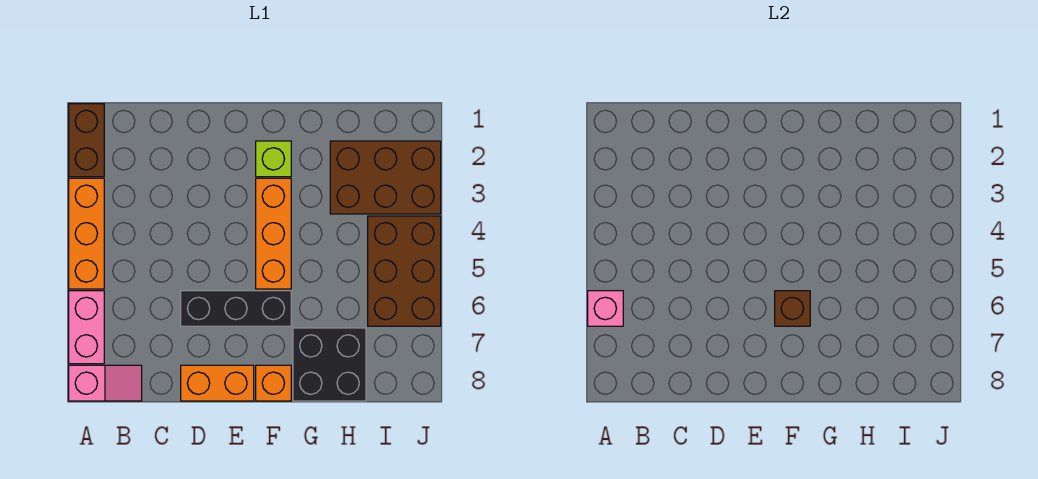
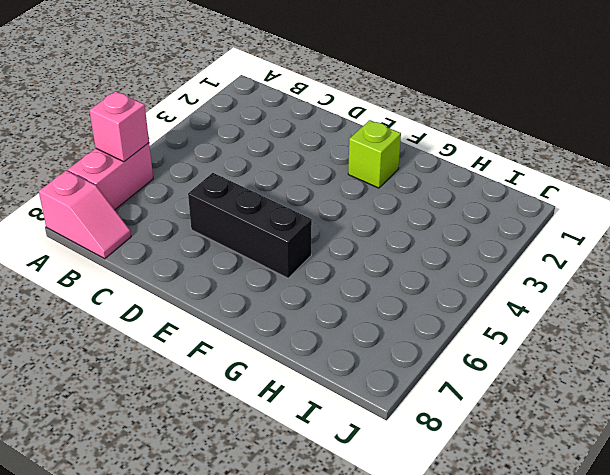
none -> brown 1x2 brick [69,104,104,177]
none -> orange 1x3 brick [69,178,104,289]
none -> orange 1x2 brick [181,365,254,401]

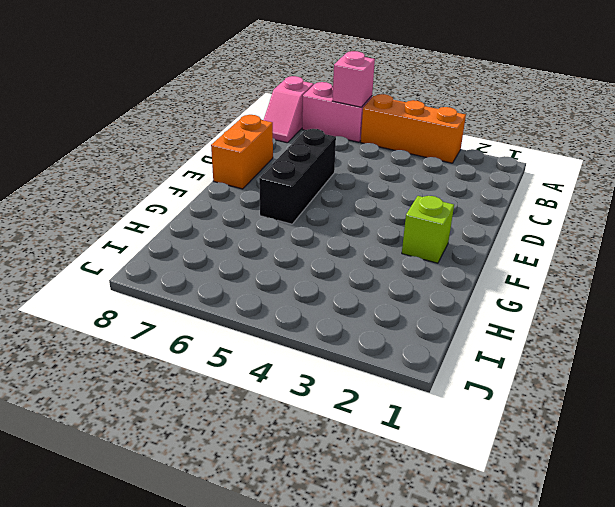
none -> brown 1x2 brick [69,104,104,177]
none -> orange 1x3 brick [256,178,291,289]
none -> orange 1x1 brick [256,365,291,401]

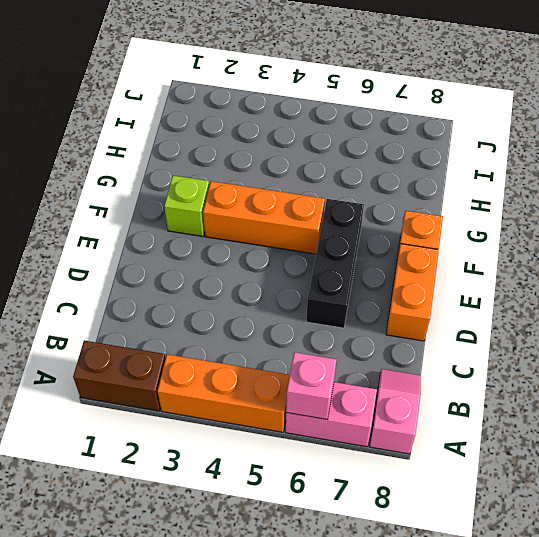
none -> black 2x2 brick [293,328,366,401]
none -> brown 2x3 brick [330,141,441,214]
none -> brown 2x3 brick [368,216,441,326]

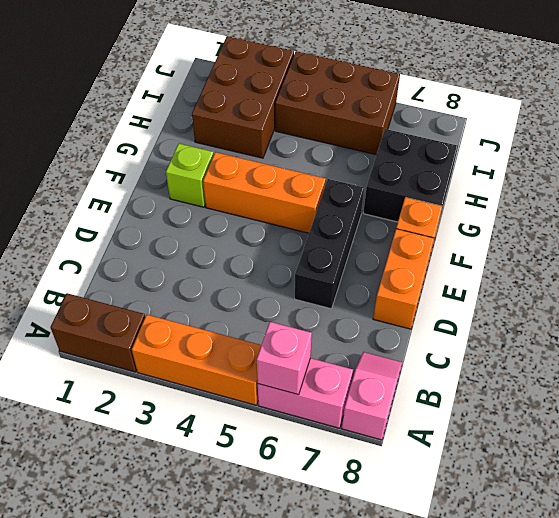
none -> brown 1x1 brick [775,291,810,326]

